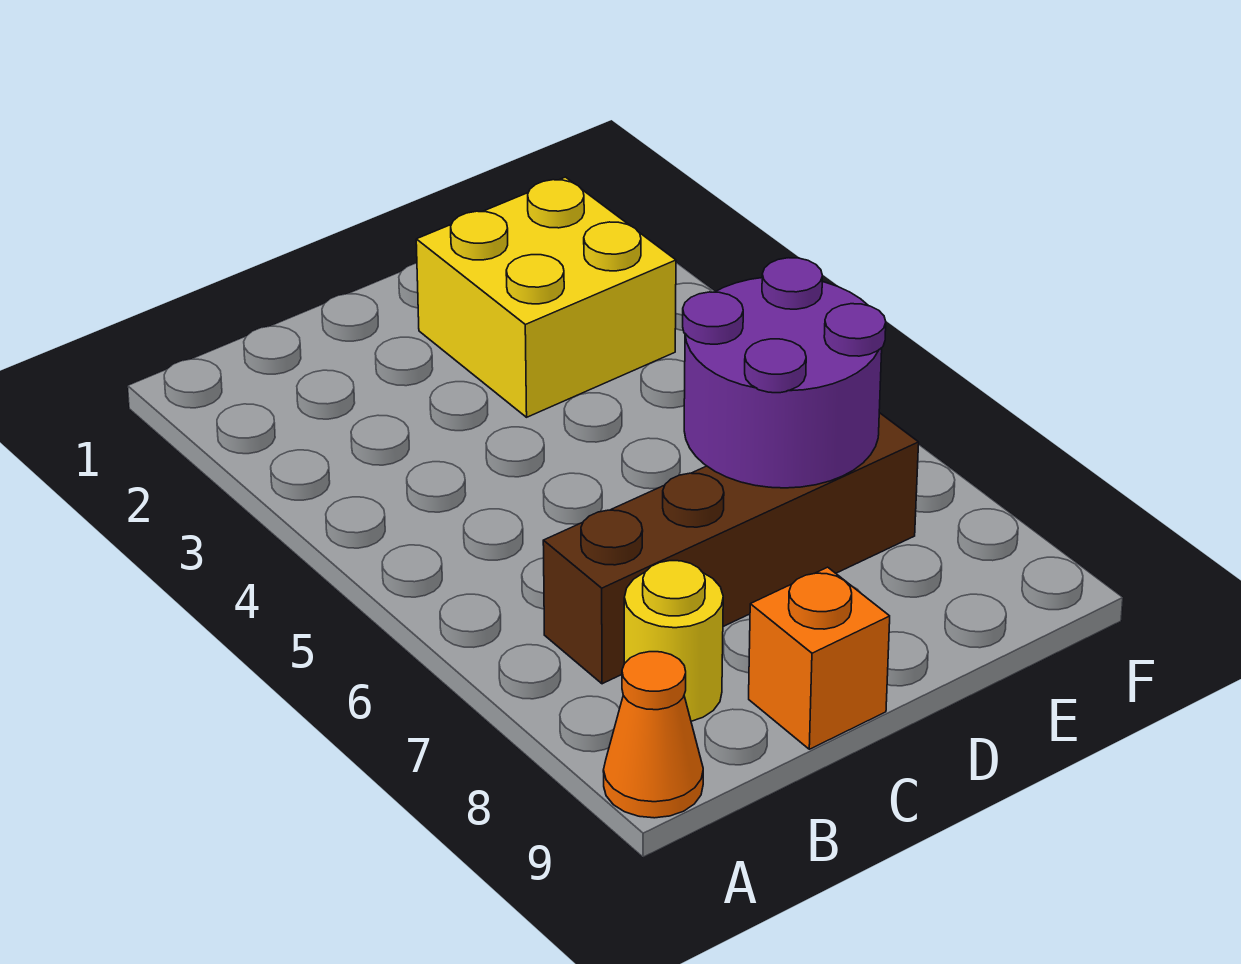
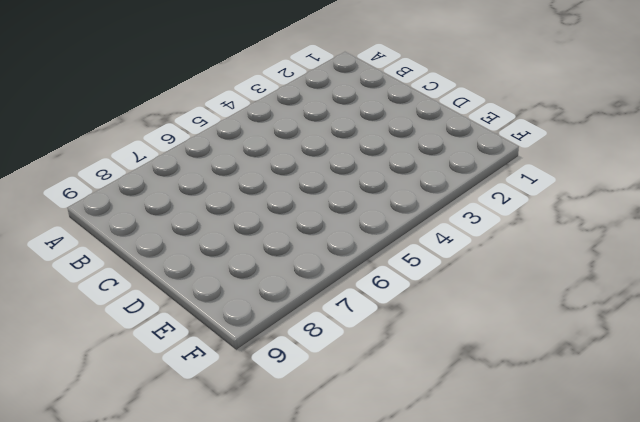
none -> orange 1x1 cone [603,652,703,818]
none -> brown 1x4 brick [543,413,919,684]

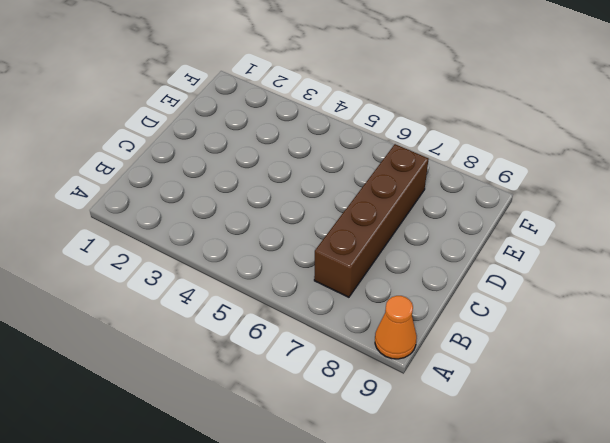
none -> yellow 1x1 round brick [624,561,723,721]
none -> orange 1x1 brick [749,567,890,749]

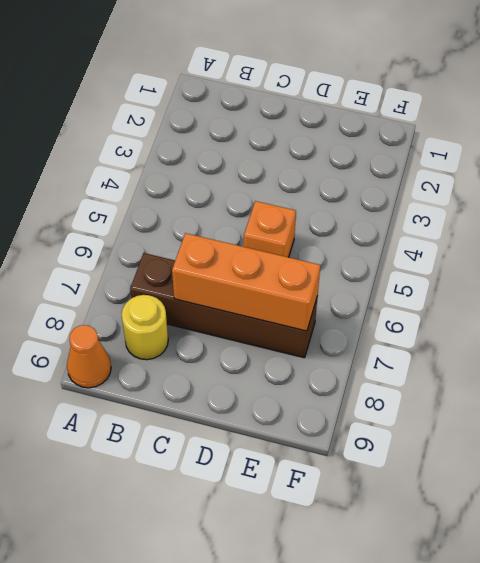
orange 1x3 brick [172,233,320,331] -> purple 2x2 round brick [683,258,886,488]
orange 1x1 brick [244,201,296,257] -> orange 1x1 brick moved to [749,567,890,749]
none -> yellow 2x2 brick [416,177,676,417]

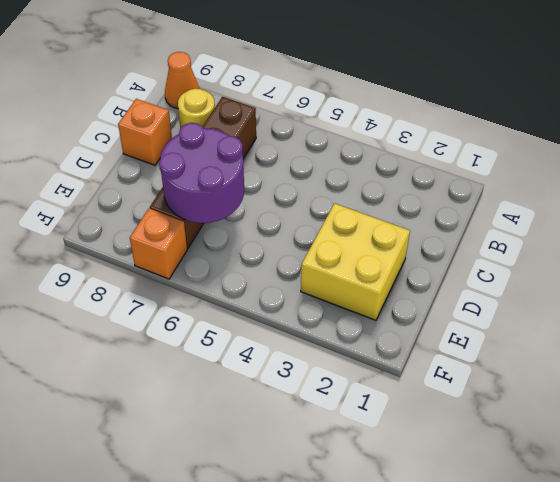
orange 1x1 brick [130,209,187,279] -> none

